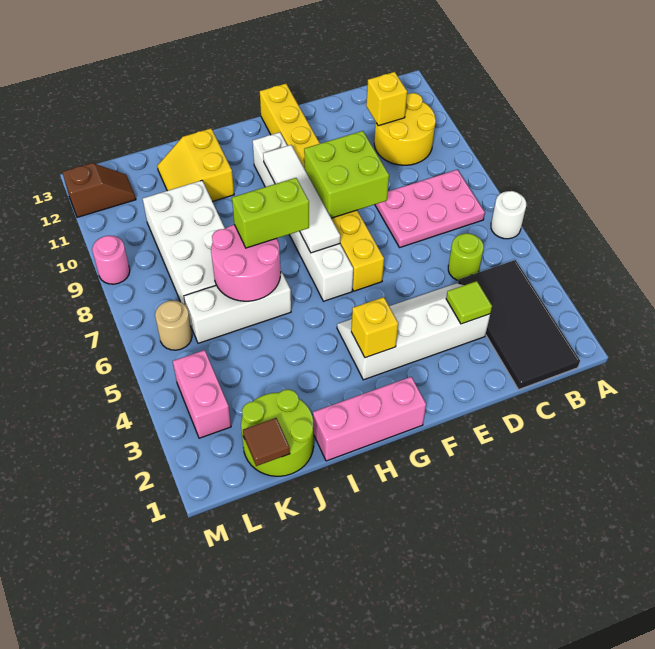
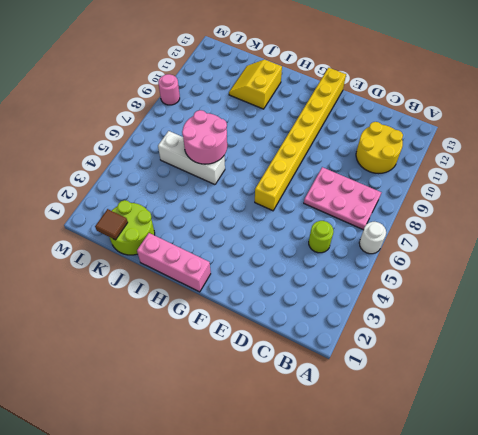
none -> black 2x4 tile [458,260,580,389]
none -> white 2x4 slope [337,283,490,380]
none -> white 1x6 brick [253,132,353,301]

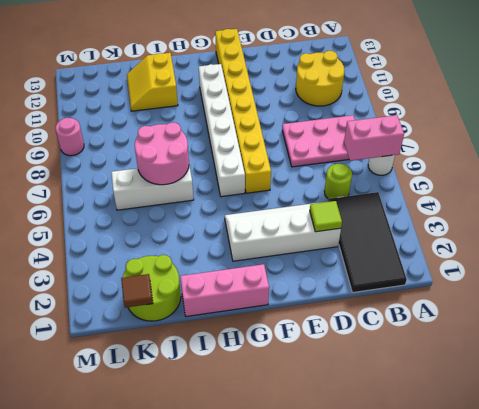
pink 1x2 brick [344,115,404,161] -> pink 1x2 brick turned to [173,350,231,438]
none -> white 2x4 brick [143,180,225,305]
none -> tan 1x1 round brick [155,301,192,350]
none -> brown 1x2 slope [62,163,136,217]

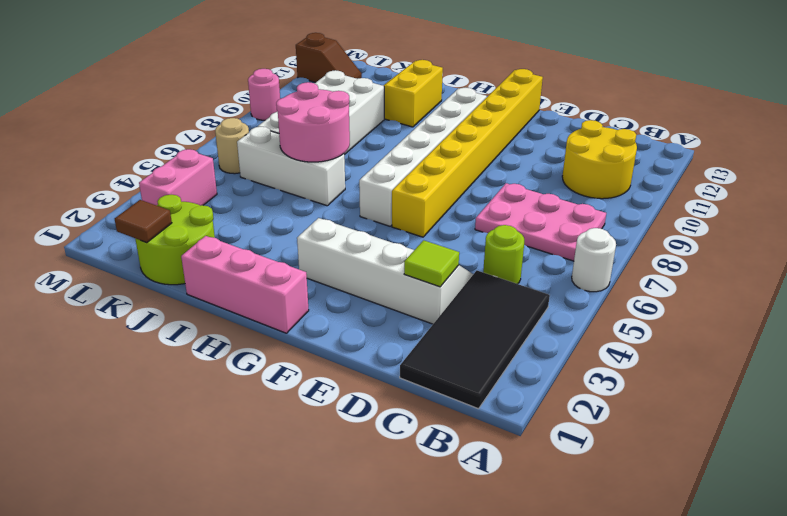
none -> yellow 1x1 brick [366,72,407,126]
none -> lime 2x2 brick [304,131,389,218]
none -> yellow 1x1 brick [351,297,398,358]

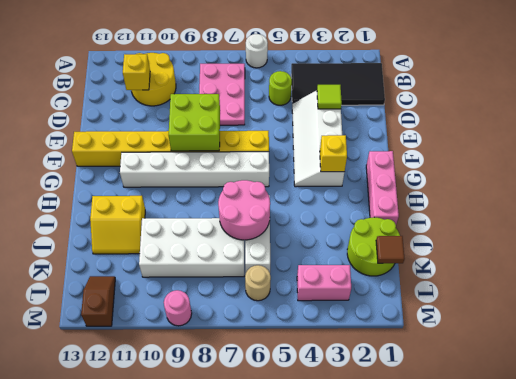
none -> white 1x4 tile [263,145,340,253]
none -> lime 1x2 brick [232,178,309,248]

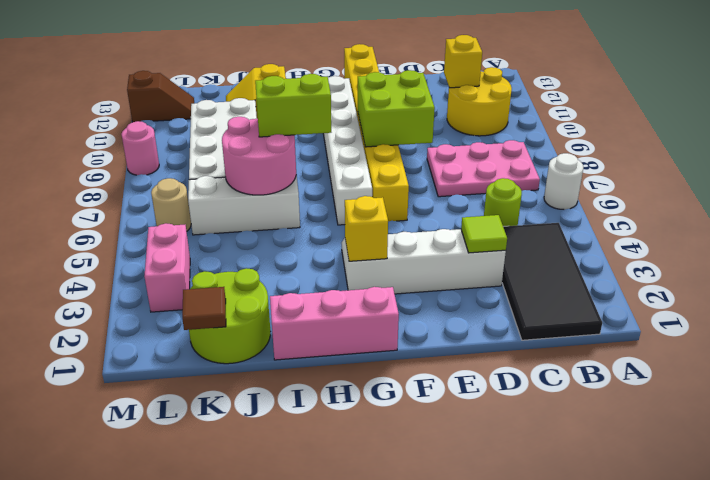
none -> white 1x4 tile [263,145,340,253]

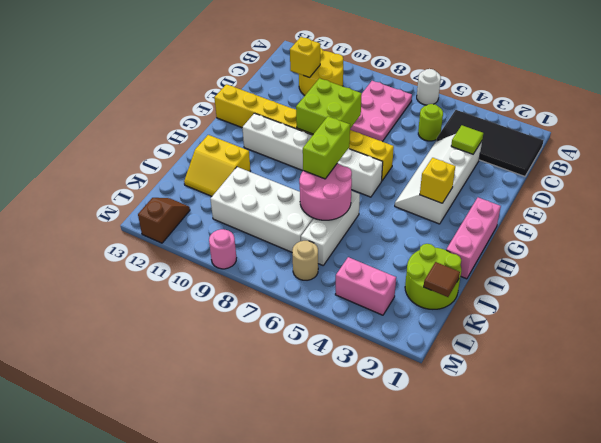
none -> white 1x4 tile [263,145,340,253]

